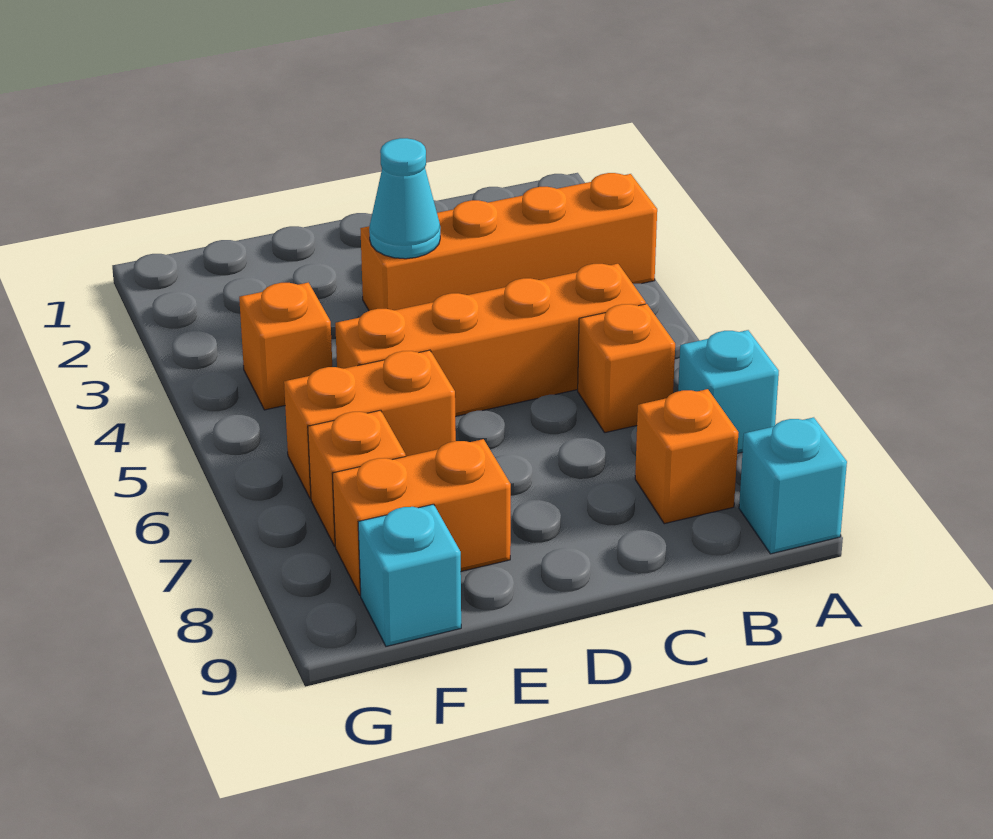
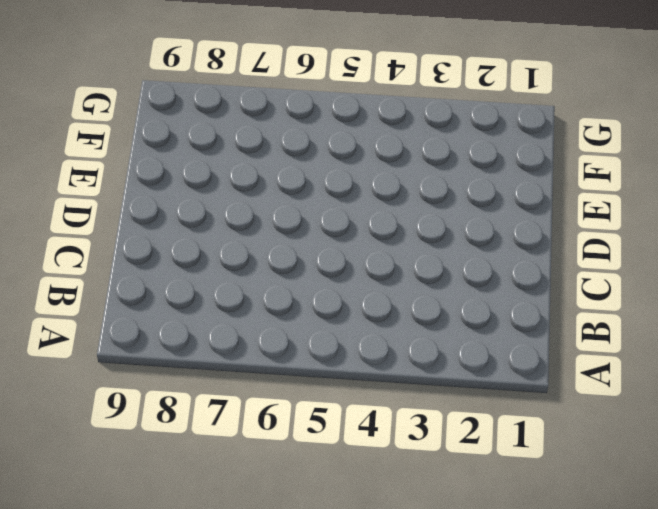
none -> orange 1x4 brick [360,173,657,311]
none -> cyan 1x1 brick [678,330,779,453]
none -> cyan 1x1 brick [739,417,847,554]

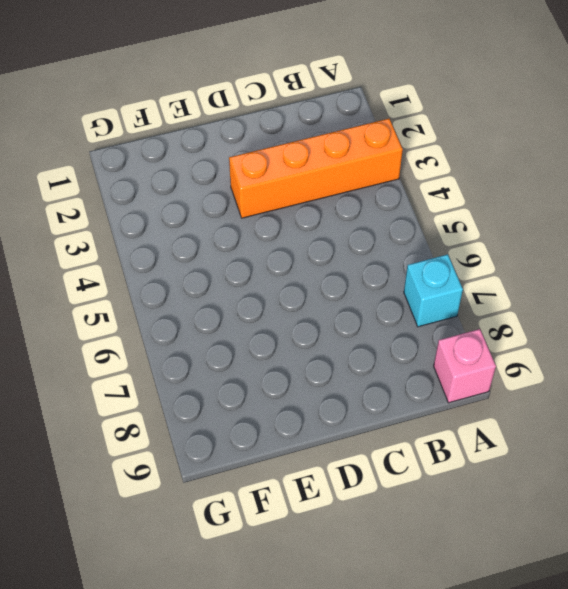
pink 1x1 brick [434,329,496,403] -> cyan 1x1 brick [739,417,847,554]
none -> orange 1x4 brick [335,264,646,417]
none -> orange 1x1 brick [578,304,675,433]
none -> orange 1x1 brick [635,389,739,524]

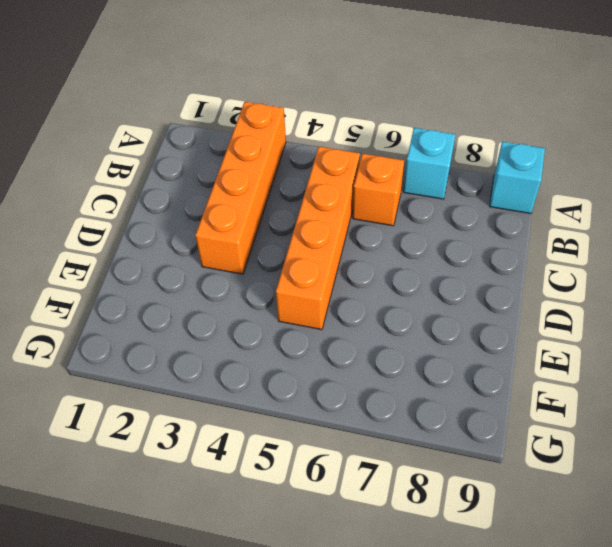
none -> orange 1x1 brick [635,389,739,524]
none -> orange 1x2 brick [284,350,456,499]
none -> orange 1x2 brick [332,439,511,595]

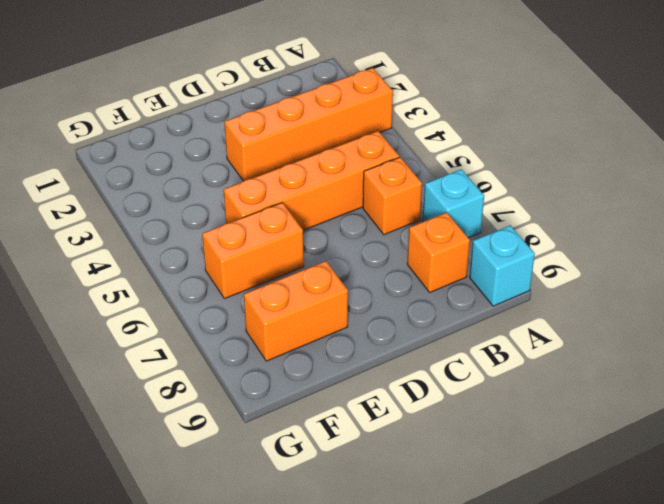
none -> orange 1x1 brick [239,283,332,410]
none -> orange 1x1 brick [308,410,406,546]
none -> cyan 1x1 brick [358,504,461,646]

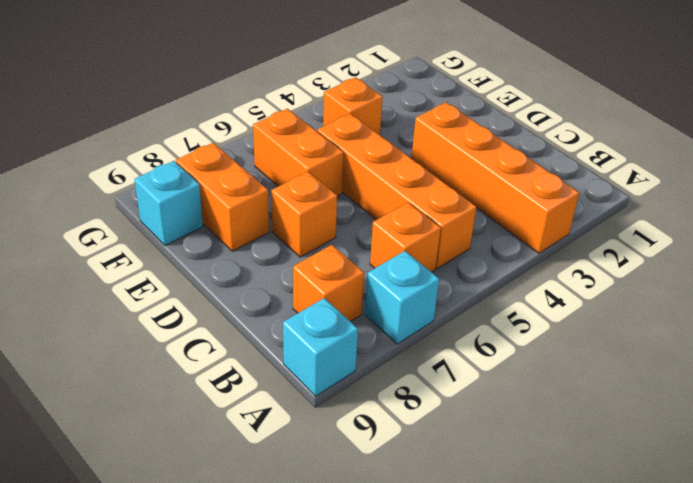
orange 1x1 brick [271,172,337,257] -> orange 1x1 brick moved to [308,410,406,546]
none -> cyan 1x1 cone [369,138,440,259]

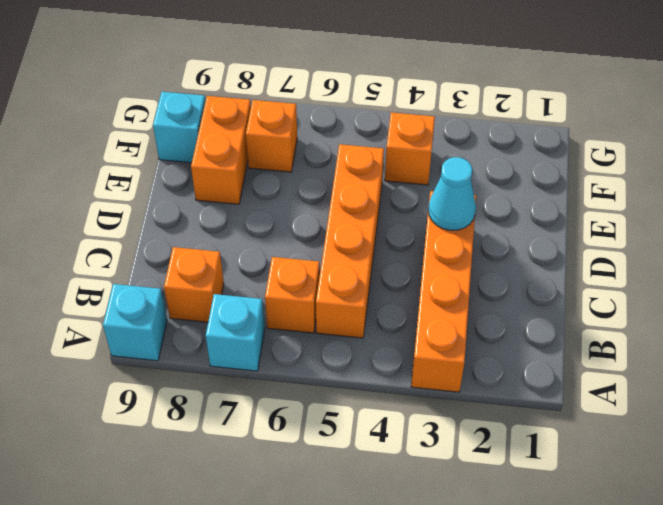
none -> orange 1x2 brick [284,350,456,499]

